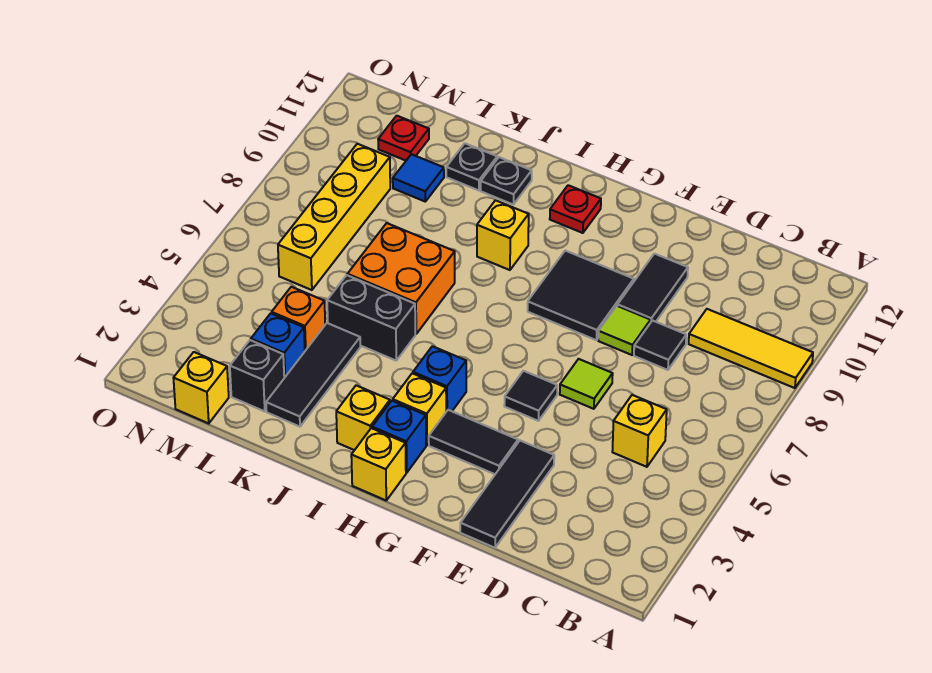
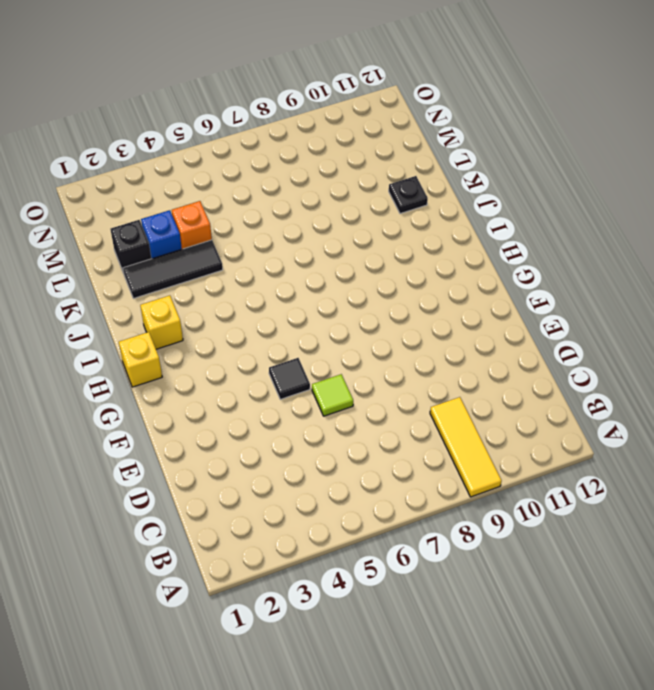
none -> yellow 1x1 brick [612,395,667,467]
none -> black 1x1 tile [634,321,686,370]
none -> black 1x3 tile [460,441,554,548]

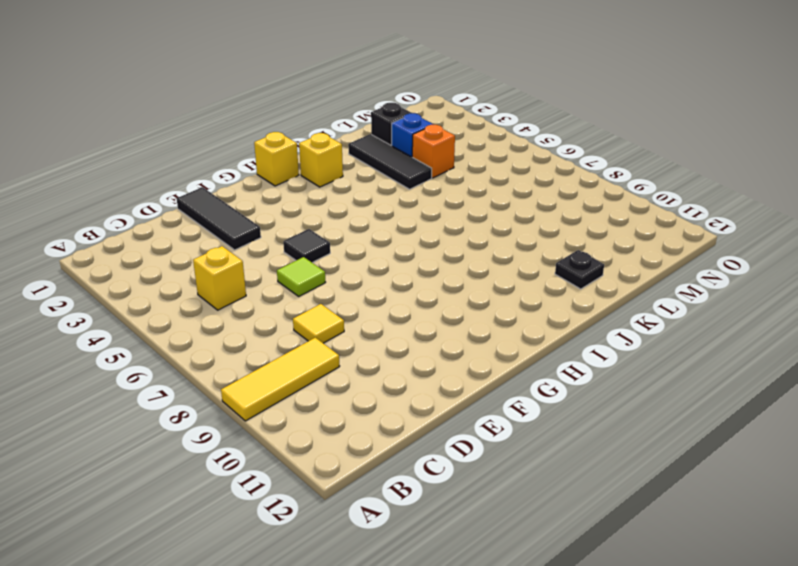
yellow 1x1 tile [293,304,344,343] -> black 1x1 tile [634,321,686,370]
none -> lime 1x1 tile [598,306,651,355]
none -> black 1x2 tile [618,254,688,322]
none -> black 1x2 tile [429,410,518,474]

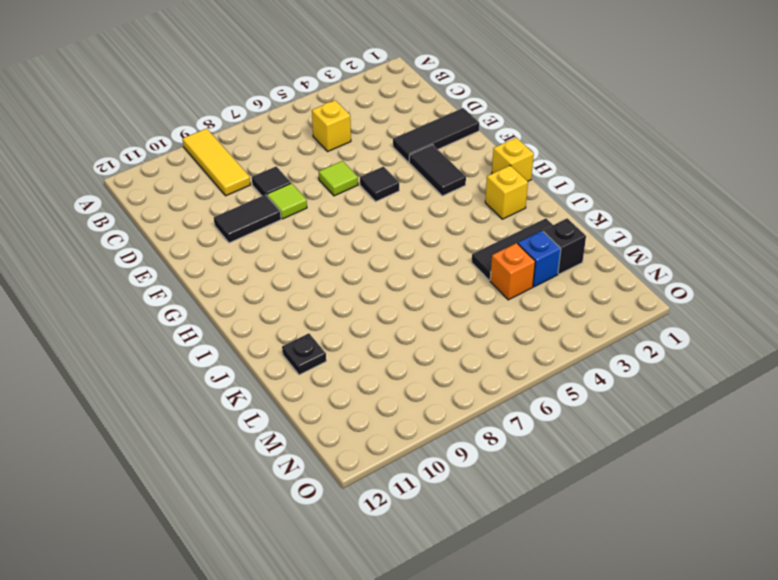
none -> black 2x2 tile [528,251,634,340]
none -> blue 1x1 brick [372,401,426,473]
none -> yellow 1x1 brick [393,373,446,445]

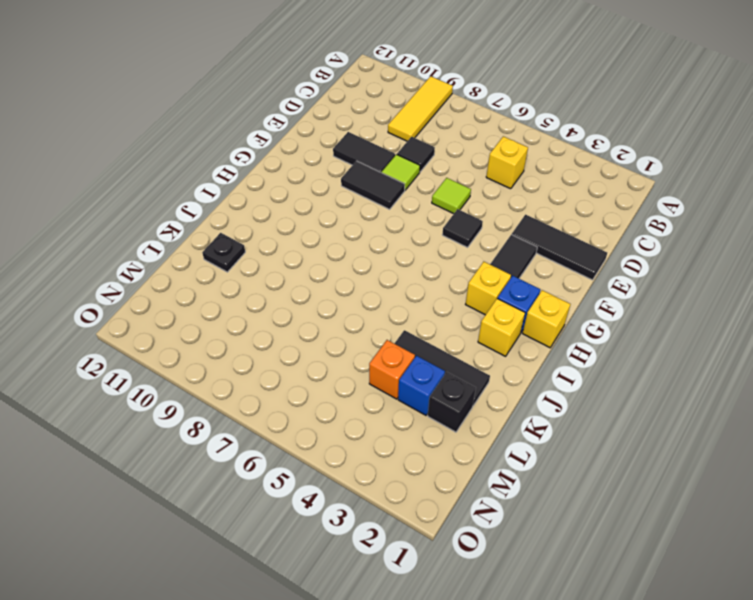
black 1x2 tile [341,161,405,209] -> black 2x2 tile [528,251,634,340]
none -> blue 1x1 brick [413,346,466,412]
none -> red 1x1 plate [550,185,601,233]
none -> yellow 1x1 brick [477,200,529,270]

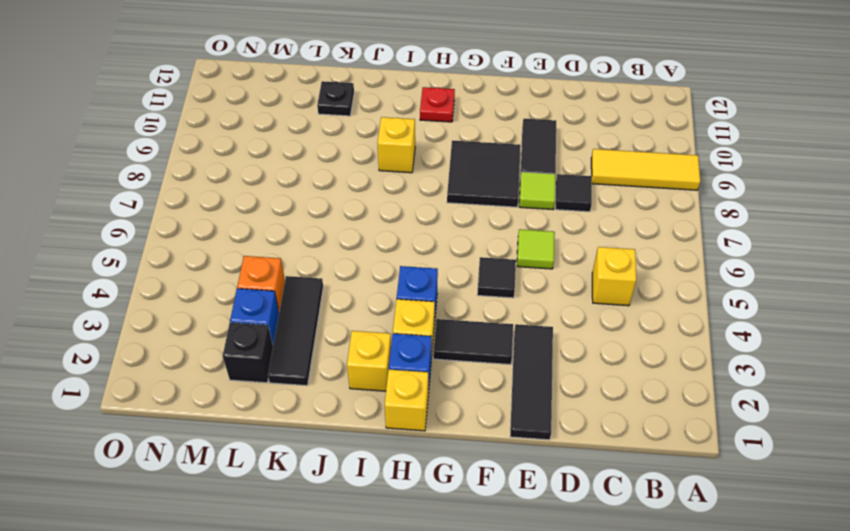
none -> black 1x2 brick [327,275,415,360]
none -> orange 2x2 brick [347,223,455,334]
none -> black 1x1 plate [481,157,532,205]

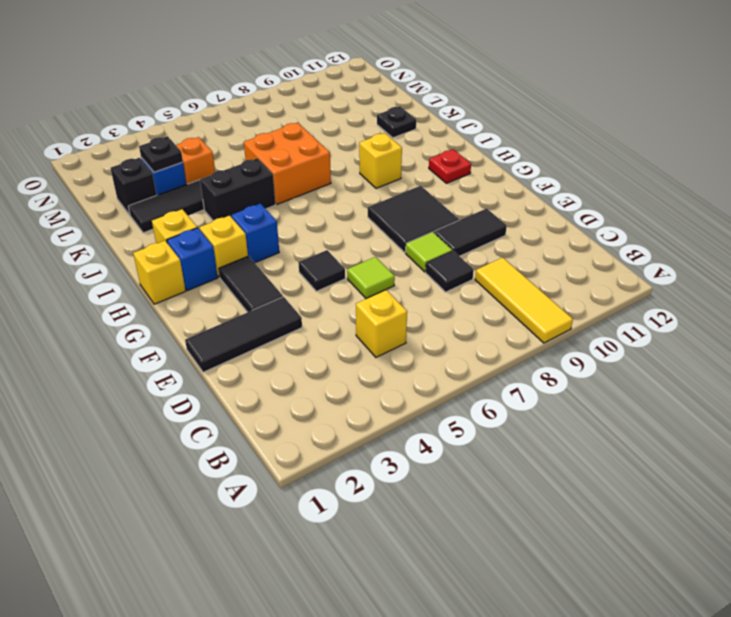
black 1x2 brick [200,158,276,221] -> black 1x2 brick turned to [327,275,415,360]
black 1x1 plate [139,136,183,172] -> black 1x1 plate moved to [481,157,532,205]
none -> blue 1x1 tile [393,154,444,201]
none -> yellow 1x1 brick [174,352,229,423]
none -> yellow 1x4 brick [278,144,390,290]

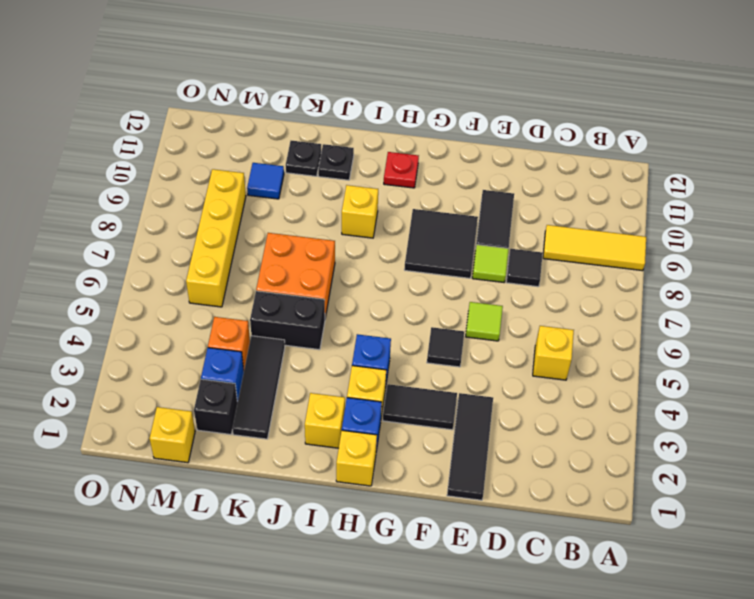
none -> red 1x1 plate [378,116,429,161]

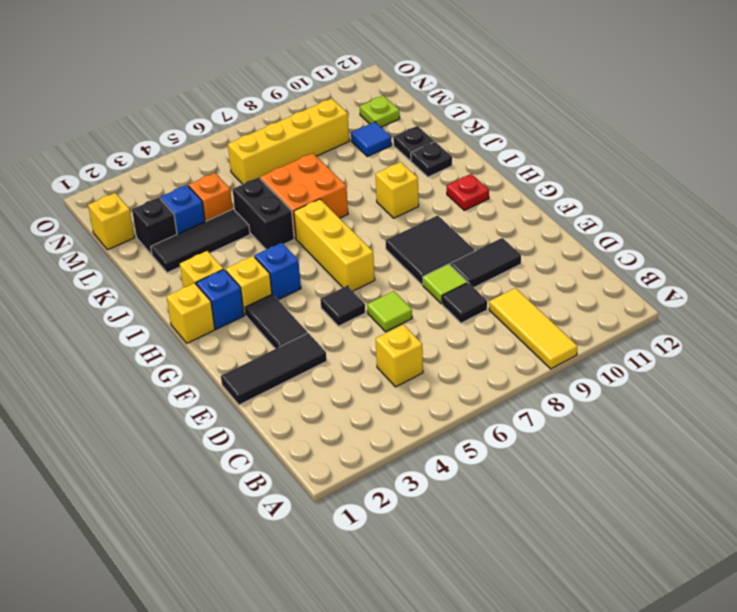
yellow 1x3 brick [294,199,375,291] -> none
lime 1x1 plate [360,96,400,127] -> red 1x1 plate [378,116,429,161]

